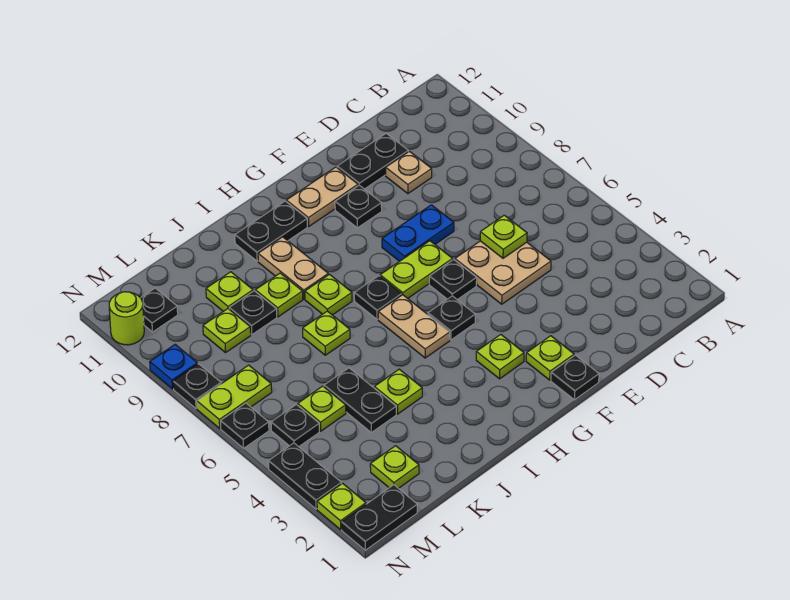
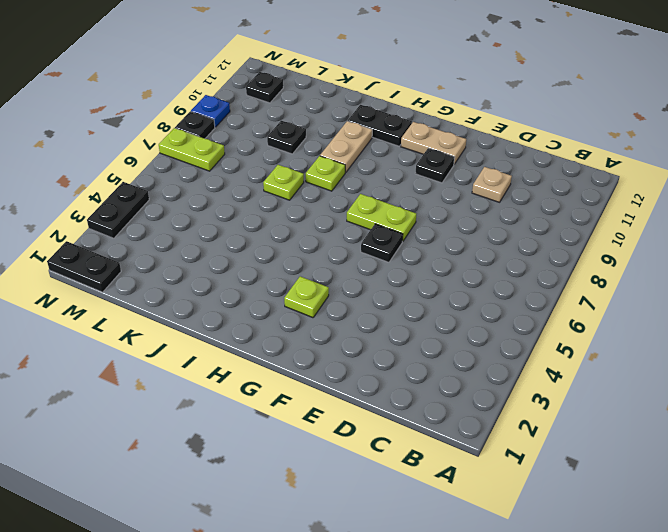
none -> tan 2x2 plate [455,241,551,304]
none -> black 1x2 plate [337,133,408,189]
none -> blue 1x2 plate [382,205,454,261]
none -> black 1x1 plate [551,355,599,400]

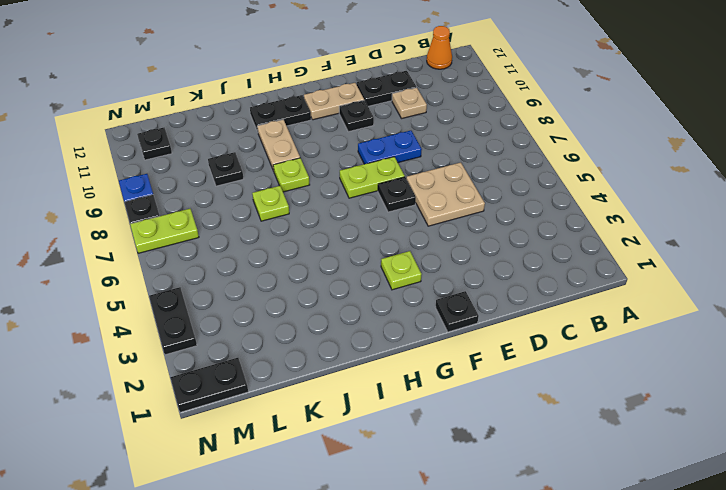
orange 1x1 cone [427,26,452,69] -> none
none -> lime 1x1 plate [526,336,574,380]
none -> black 1x1 plate [428,296,475,340]
none -> tan 1x2 plate [378,295,450,358]
none -> black 1x1 plate [354,276,402,319]

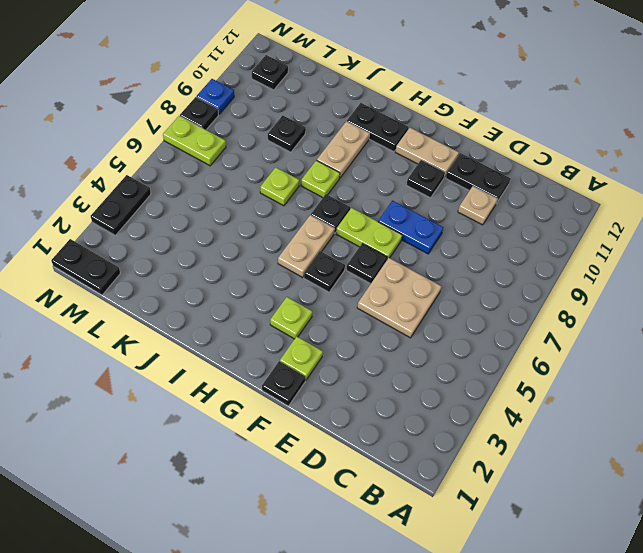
none -> lime 1x1 plate [374,369,422,414]
none -> lime 1x1 plate [255,273,303,317]
none -> black 1x2 plate [324,368,396,432]
none -> lime 1x1 plate [206,272,253,311]

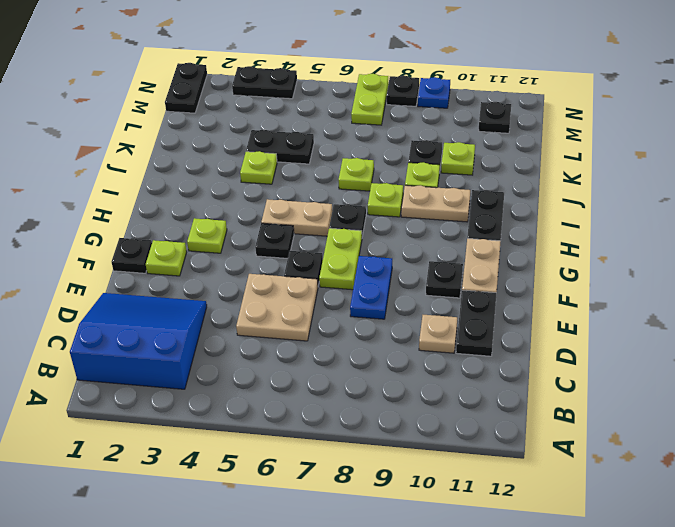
blue 3x3 slope [70,293,207,389] -> none
none -> lime 1x1 plate [370,446,419,488]
none -> lime 1x1 plate [298,386,346,431]
none -> lime 1x1 plate [203,309,251,353]
none -> black 1x1 plate [271,405,319,447]

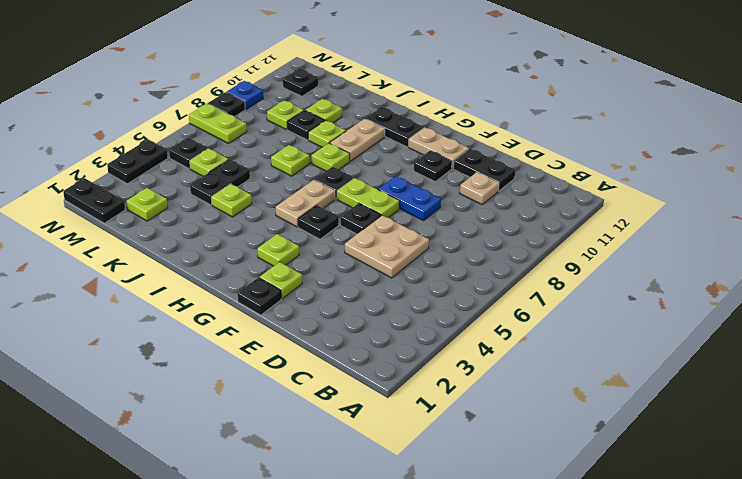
none -> lime 1x1 plate [317,483,366,529]
none -> black 1x1 plate [221,403,269,448]
none -> lime 1x1 round brick [109,292,144,345]
none -> lime 1x1 plate [480,215,527,258]

